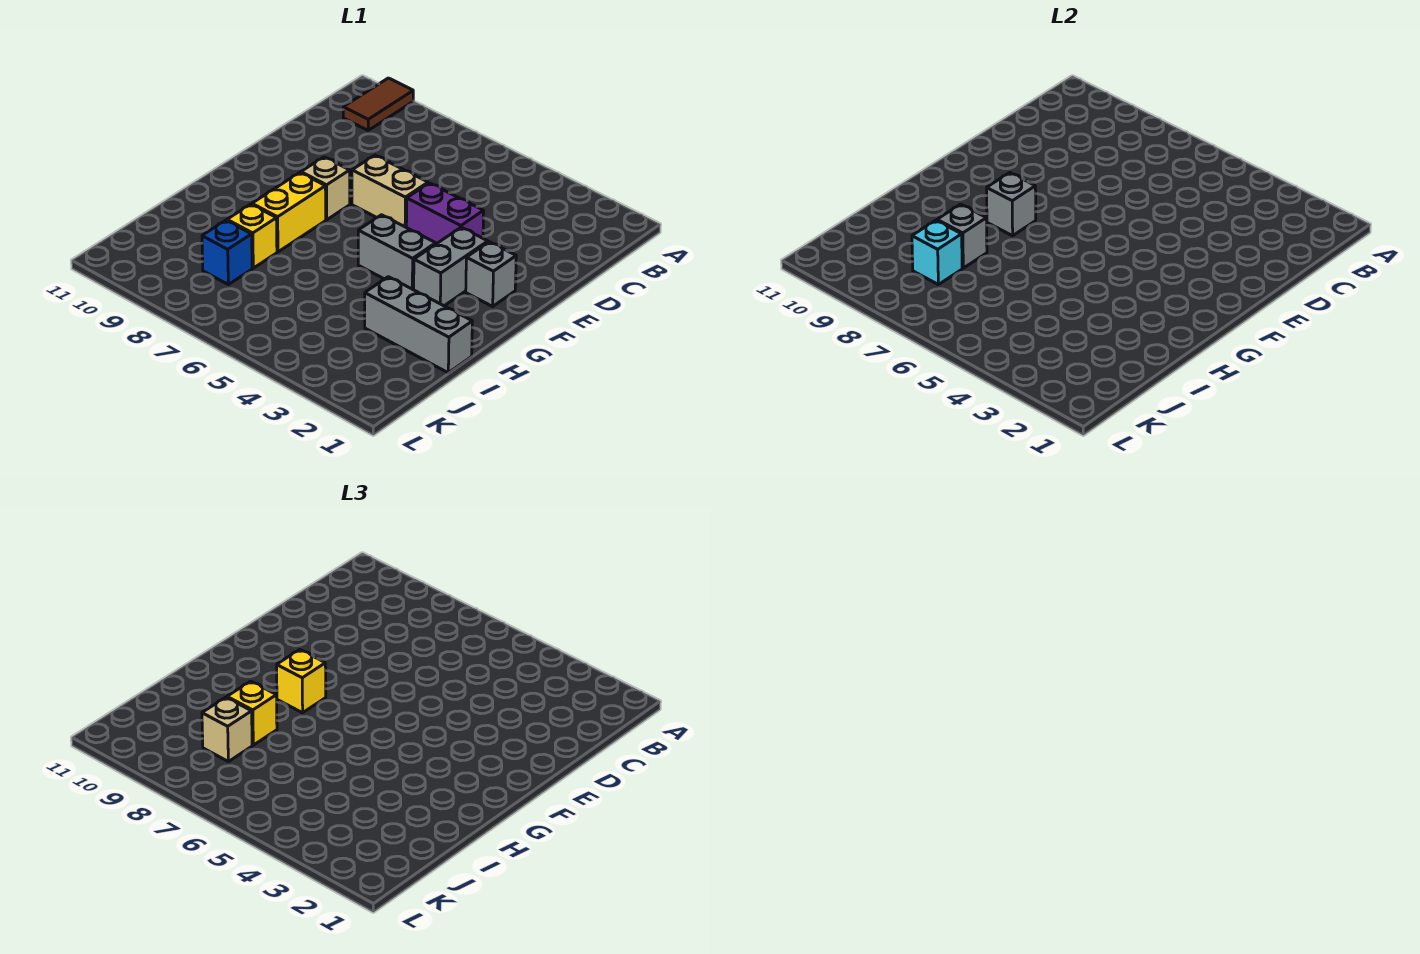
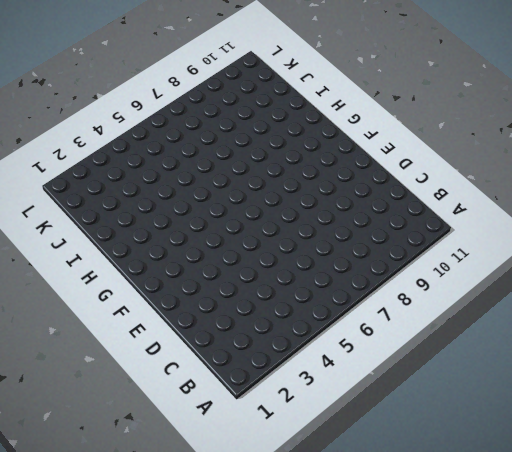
none -> brown 1x2 tile [343,78,413,130]
none -> purple 1x2 brick [406,183,484,244]
none -> tan 1x2 brick [352,155,428,227]

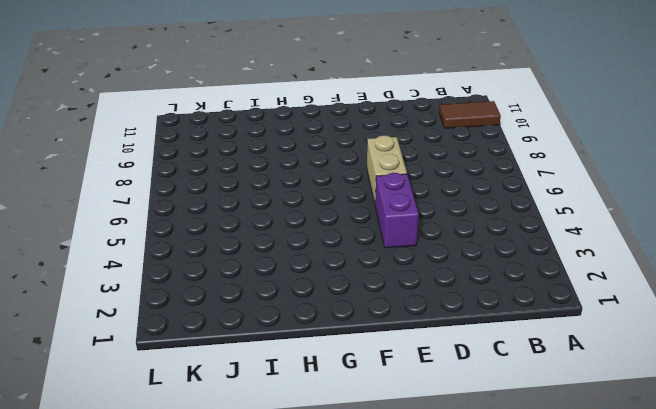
none -> grey 1x1 brick [466,242,516,306]
none -> grey 1x2 brick [414,227,488,306]
none -> tan 1x1 brick [301,157,350,220]

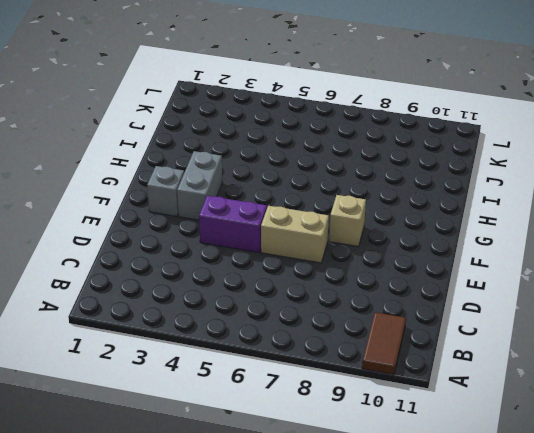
none -> grey 1x2 brick [358,215,436,290]
none -> yellow 1x2 brick [252,173,326,252]
none -> grey 1x3 brick [365,277,472,373]

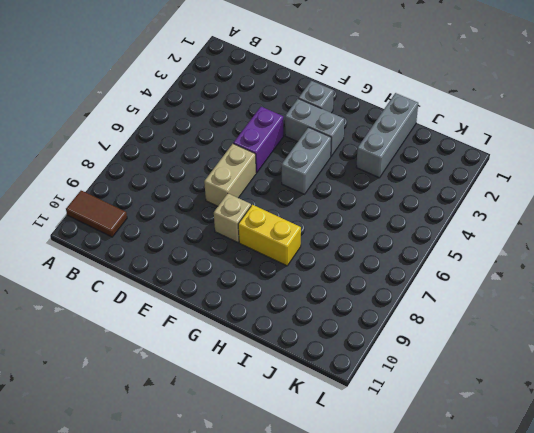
none -> yellow 1x1 brick [227,204,277,268]
none -> blue 1x1 brick [202,220,252,284]
none -> grey 1x1 brick [987,173,1036,236]

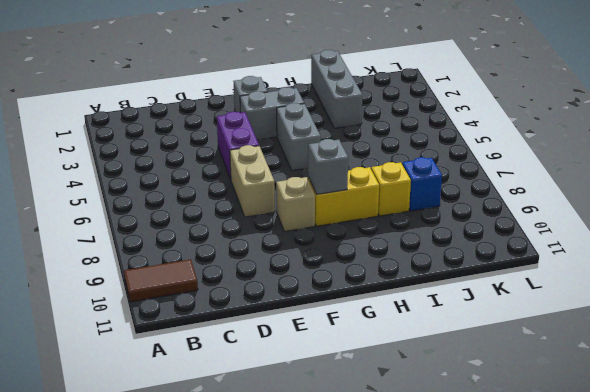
none -> grey 1x1 brick [937,204,987,268]
none -> cyan 1x1 brick [912,220,962,284]
none -> yellow 1x1 brick [277,650,326,713]

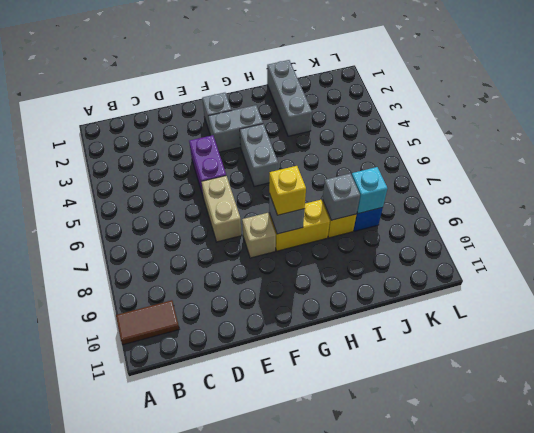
none -> yellow 1x1 brick [227,681,277,745]
none -> tan 1x1 brick [202,697,252,761]

